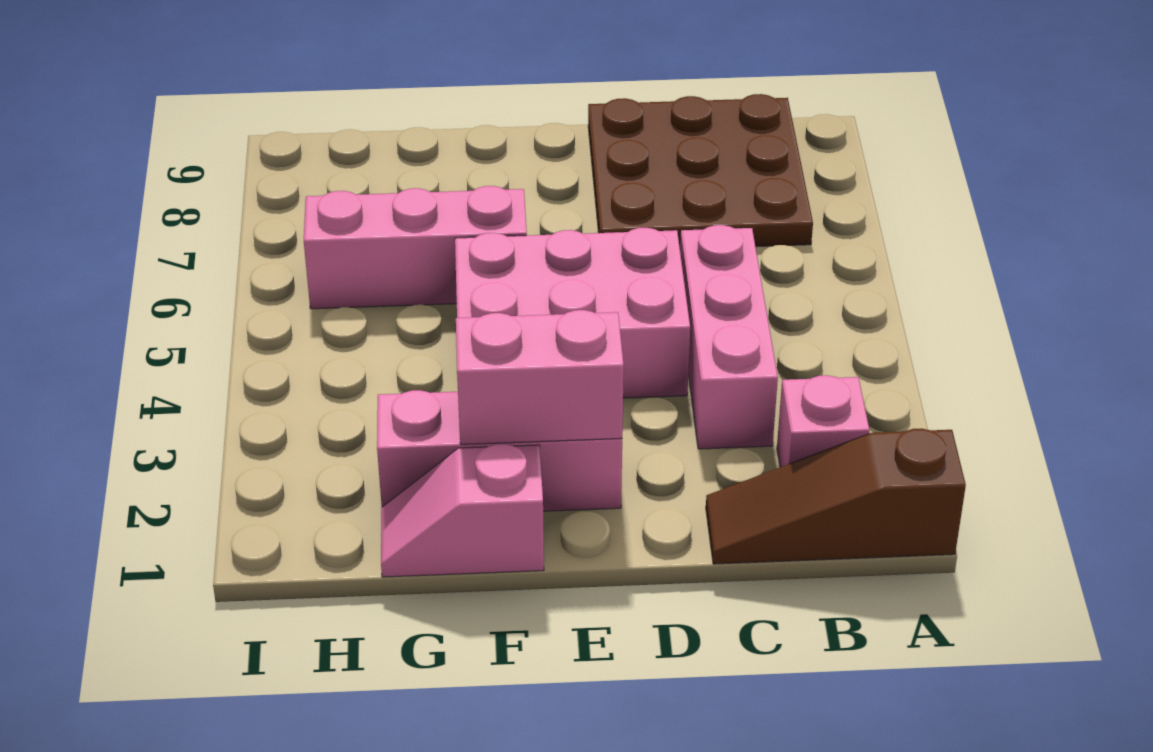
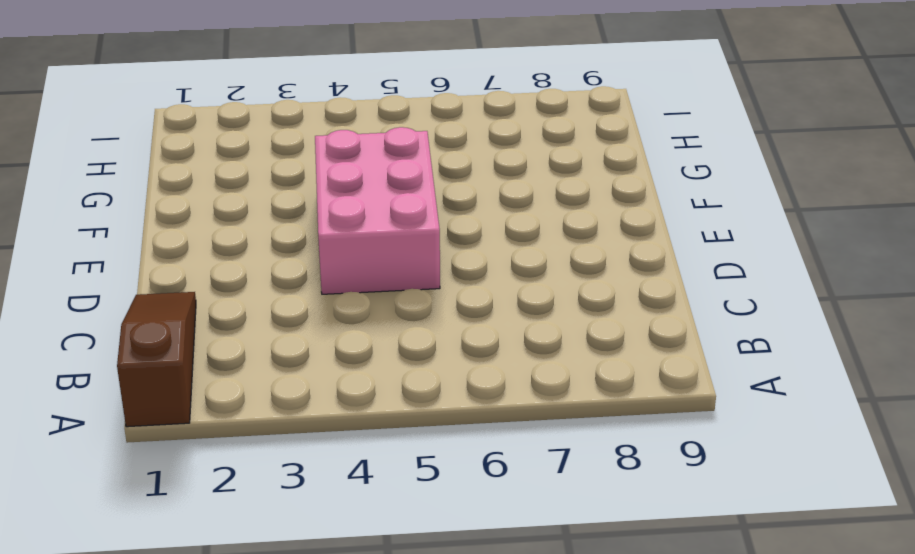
none -> pink 1x1 brick [777,375,870,467]
none -> brown 3x3 plate [588,94,813,247]

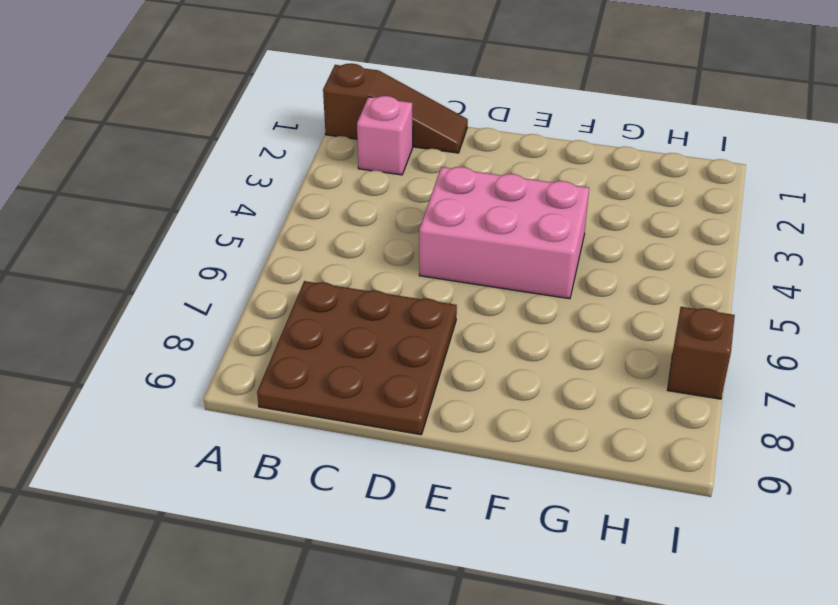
brown 1x1 brick [668,307,735,399] -> none
none -> pink 1x3 brick [680,225,778,449]
none -> pink 1x3 brick [377,390,622,511]

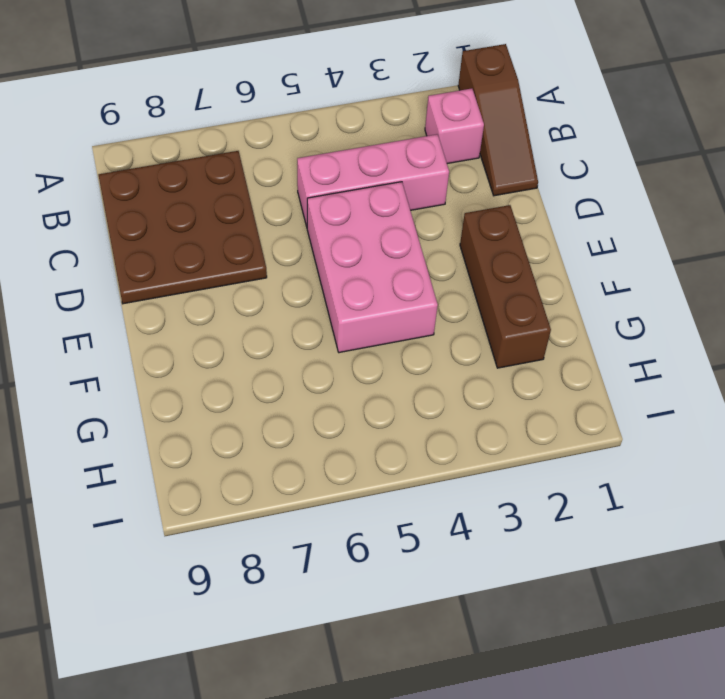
brown 1x3 brick [460,205,551,368] -> pink 1x3 brick [377,390,622,511]
none -> pink 1x2 slope [381,444,544,577]
none -> pink 1x3 brick [304,186,527,309]

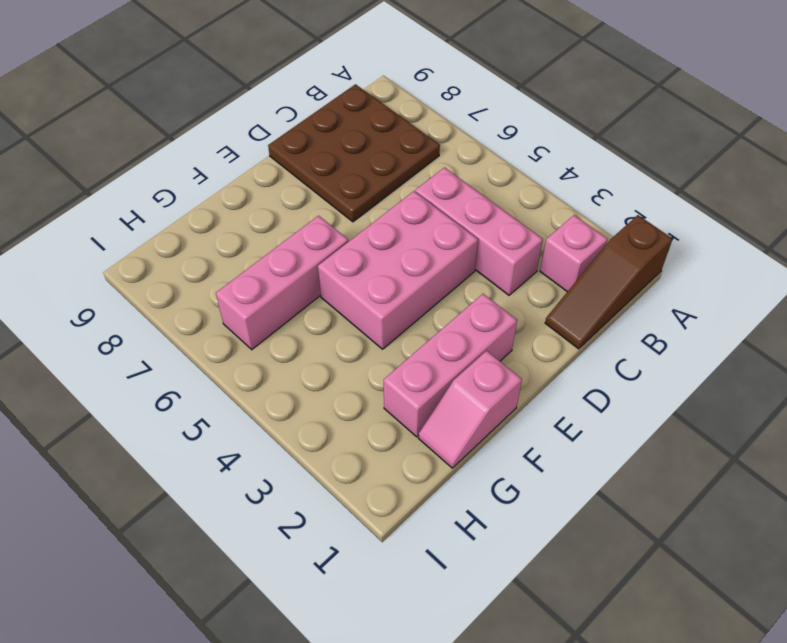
none -> pink 1x2 brick [456,310,624,444]

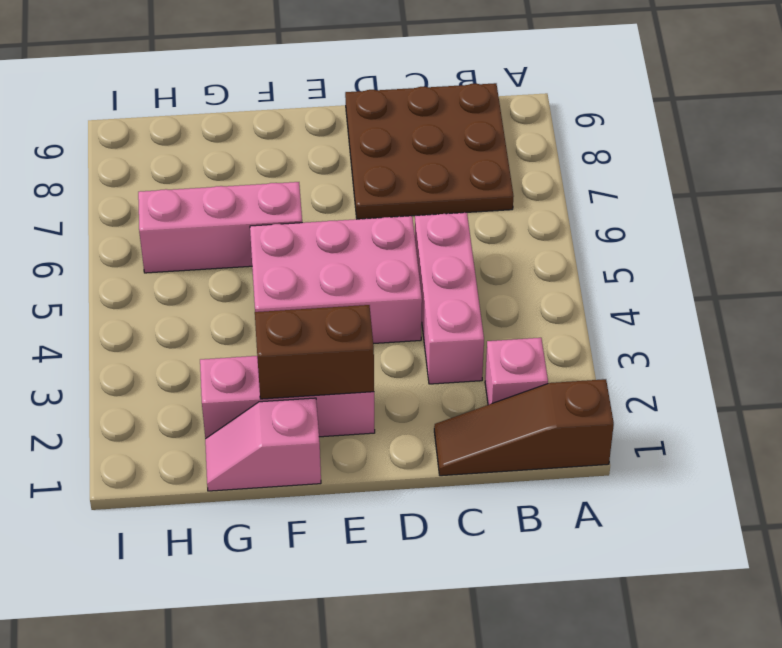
brown 1x2 brick [255,305,374,399] -> pink 1x2 brick [456,310,624,444]

